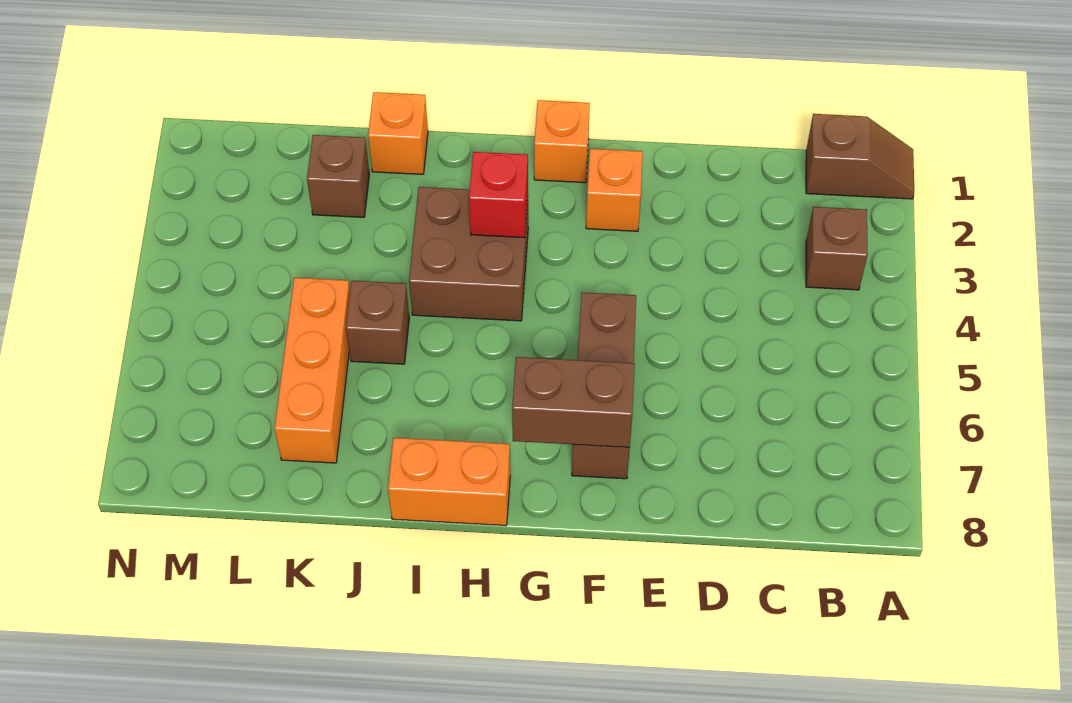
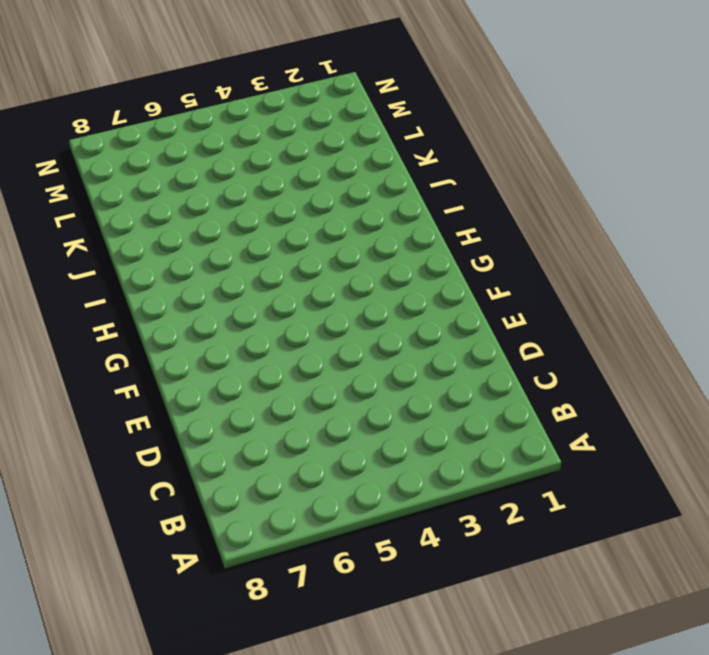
none -> brown 1x2 slope [806,114,914,199]
none -> brown 1x1 brick [806,207,868,290]
none -> orange 1x1 brick [586,149,643,231]

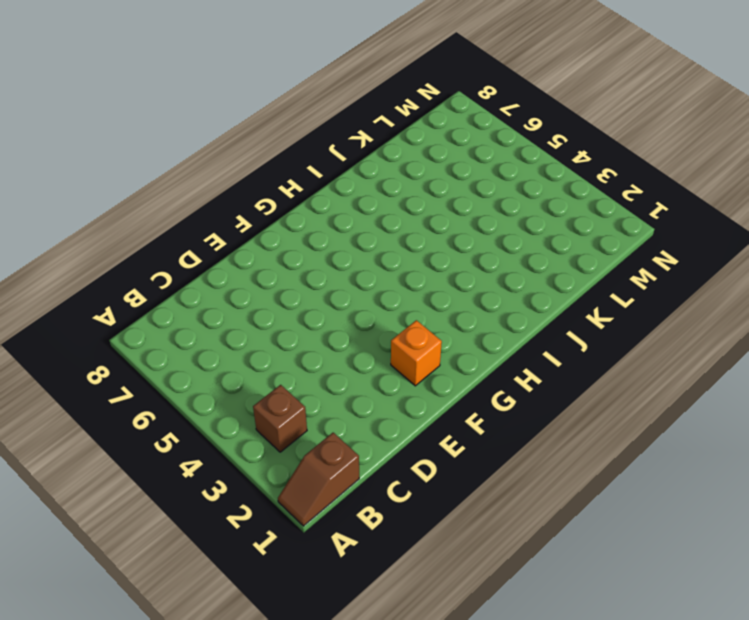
none -> brown 1x3 brick [572,292,636,479]
none -> orange 1x1 brick [534,100,590,183]
none -> brown 2x2 brick [409,187,528,321]

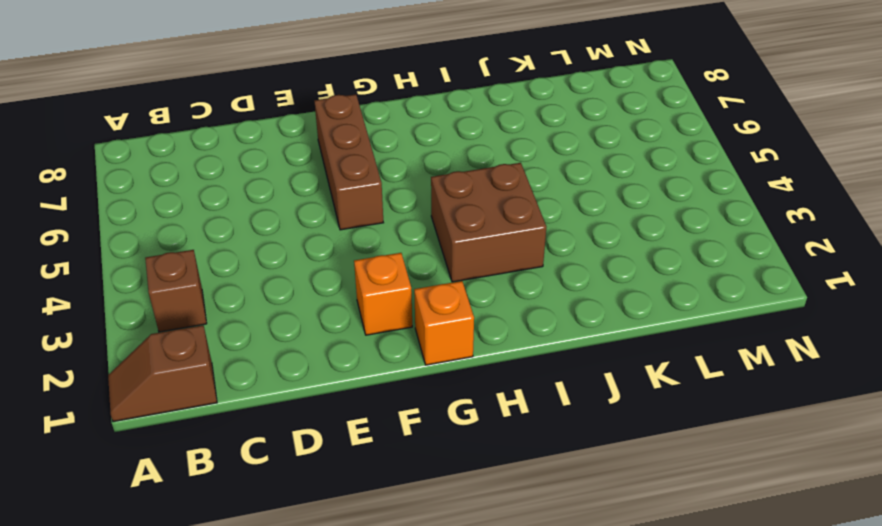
none -> orange 1x2 brick [388,438,510,526]
none -> orange 1x1 brick [368,92,428,174]
none -> brown 1x1 brick [346,281,409,364]

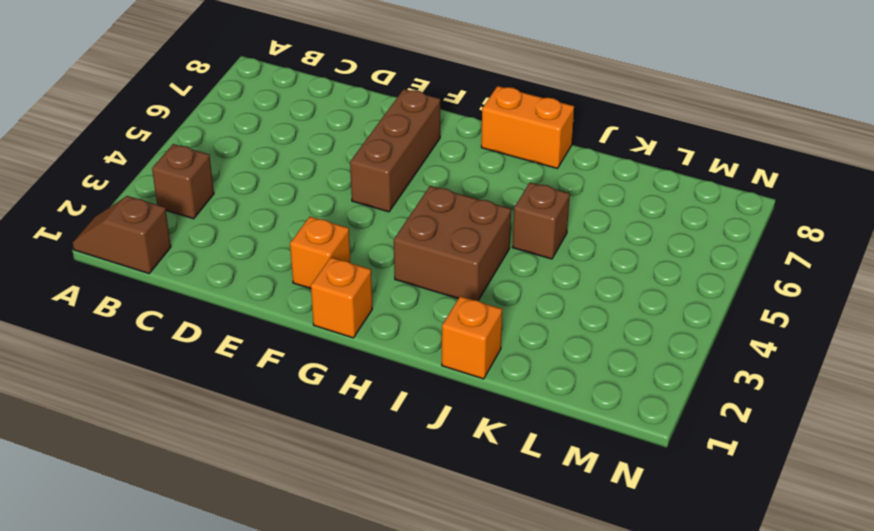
none -> brown 1x1 brick [307,135,369,217]
none -> orange 1x3 brick [274,278,350,463]
none -> brown 1x2 brick [512,357,635,447]

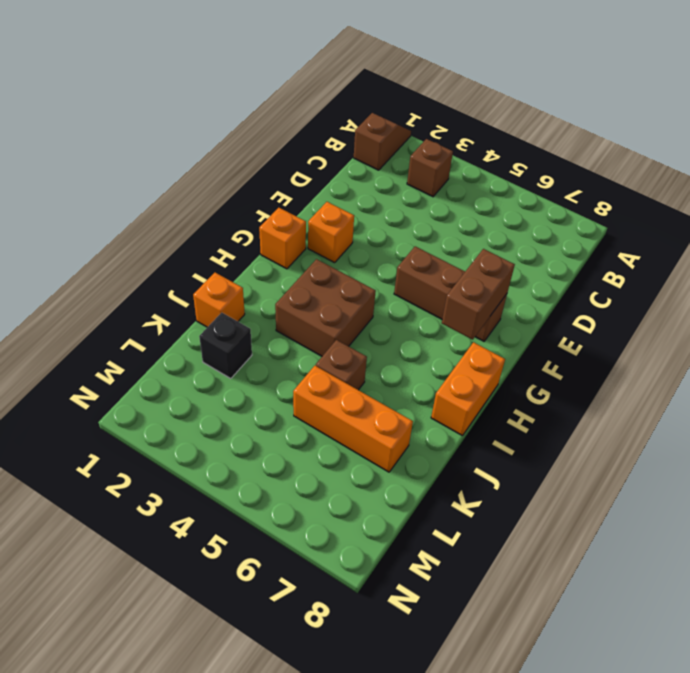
black 1x1 brick [199,313,252,379] -> brown 1x1 brick [307,135,369,217]
none -> red 1x1 brick [469,152,528,238]

